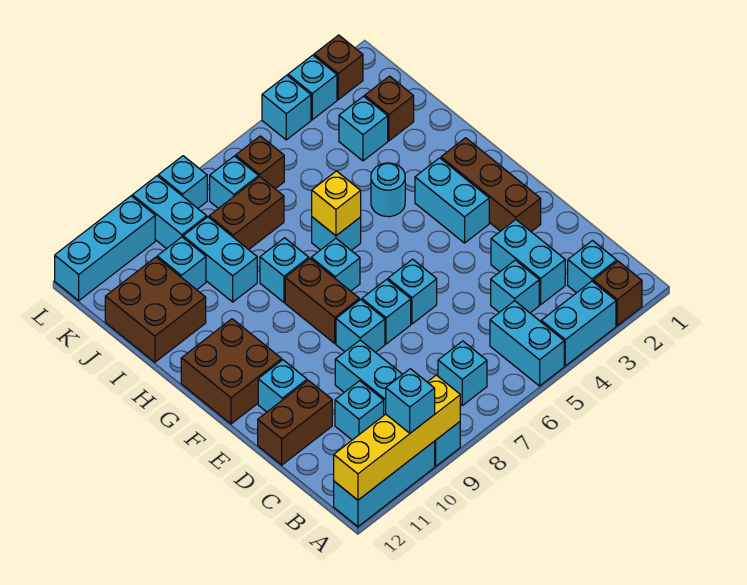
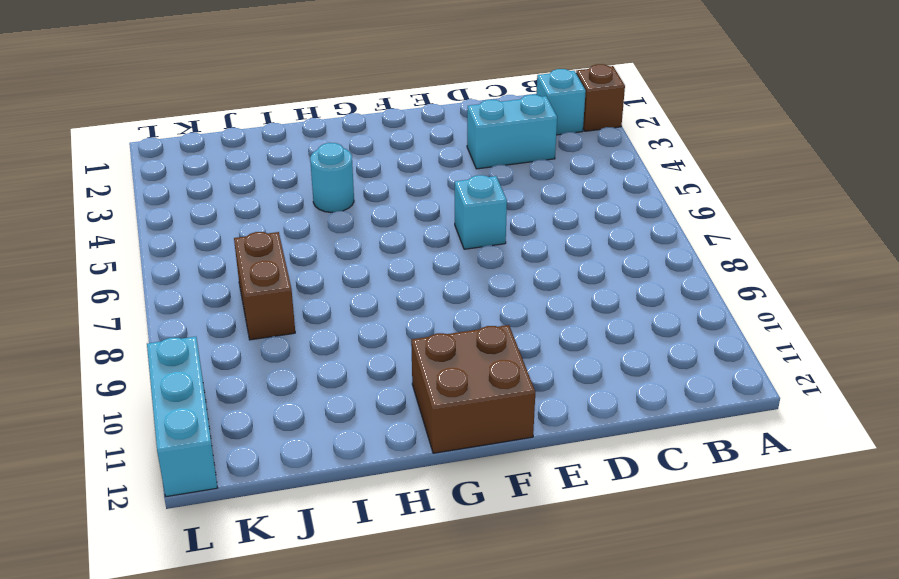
none -> cyan 1x2 brick [541,281,616,366]
none -> cyan 1x2 brick [490,301,564,386]
none -> cyan 1x4 brick [335,340,460,466]
none -> cyan 1x3 brick [334,442,435,527]

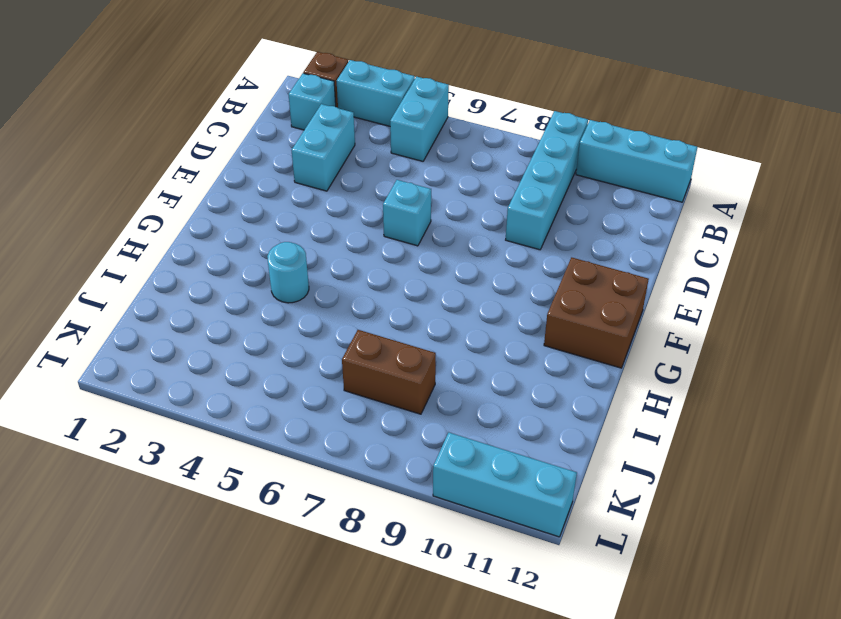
none -> cyan 1x1 brick [438,341,487,405]
none -> cyan 1x1 brick [491,260,539,313]
none -> cyan 1x1 brick [335,381,384,440]
none -> brown 1x2 brick [258,380,332,465]

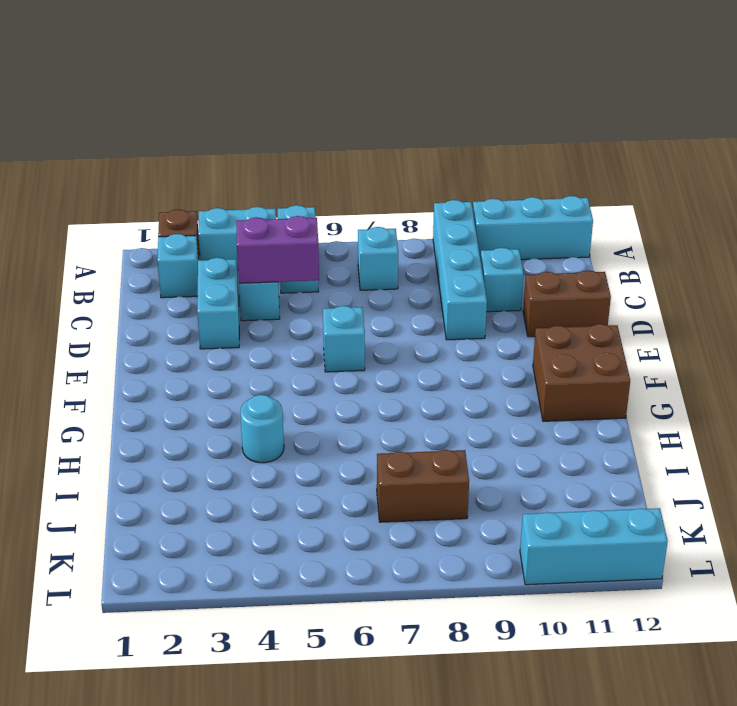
purple 1x2 brick [236,216,319,283] -> none
none -> brown 1x3 brick [441,138,541,232]
none -> cyan 1x1 brick [362,279,411,344]
none -> cyan 1x1 brick [336,300,385,352]
none -> cyan 1x1 brick [258,360,307,412]

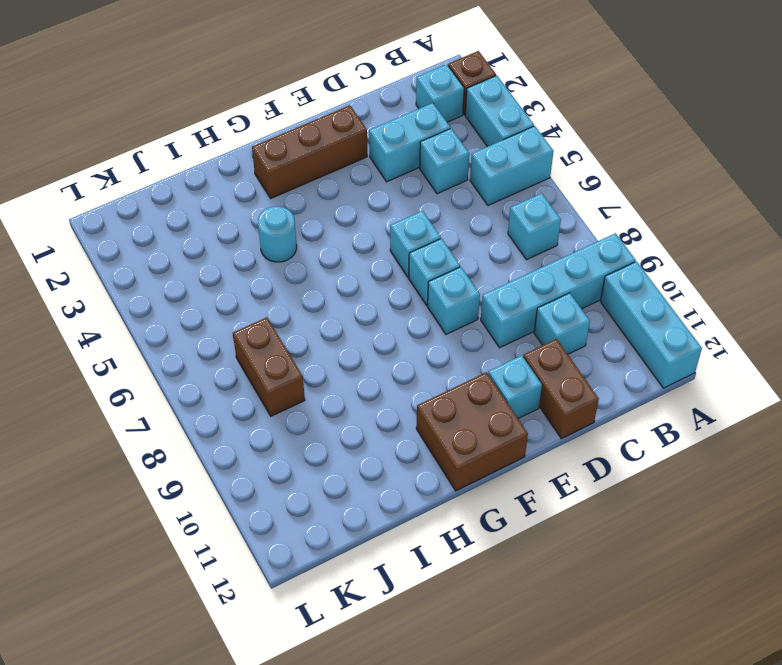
none -> cyan 1x2 brick [415,158,489,243]
none -> brown 1x2 brick [285,259,360,343]
none -> cyan 1x1 brick [311,238,360,291]
none -> cyan 1x1 brick [312,217,361,251]

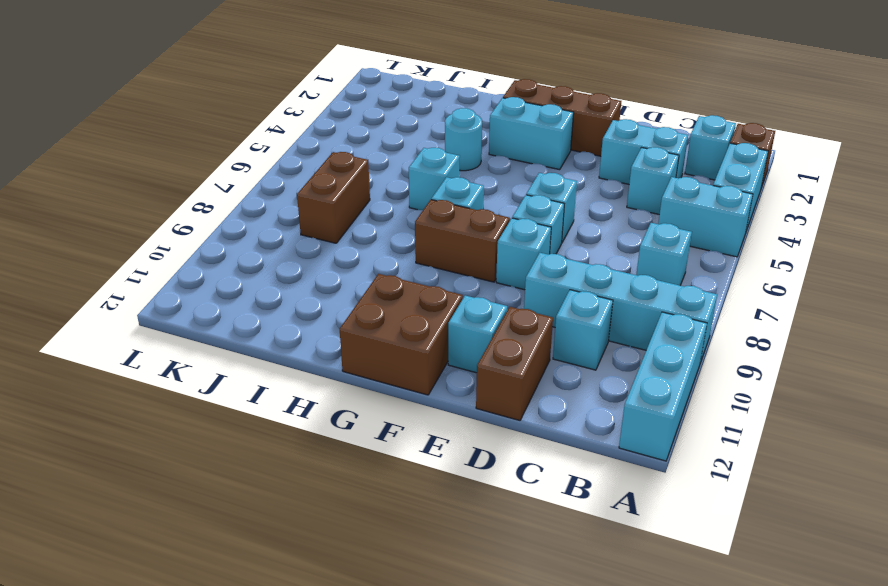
none -> cyan 1x1 brick [260,238,309,302]
none -> cyan 1x2 brick [183,217,257,302]
none -> brown 2x2 brick [105,257,206,362]
none -> brown 1x1 brick [365,76,414,141]

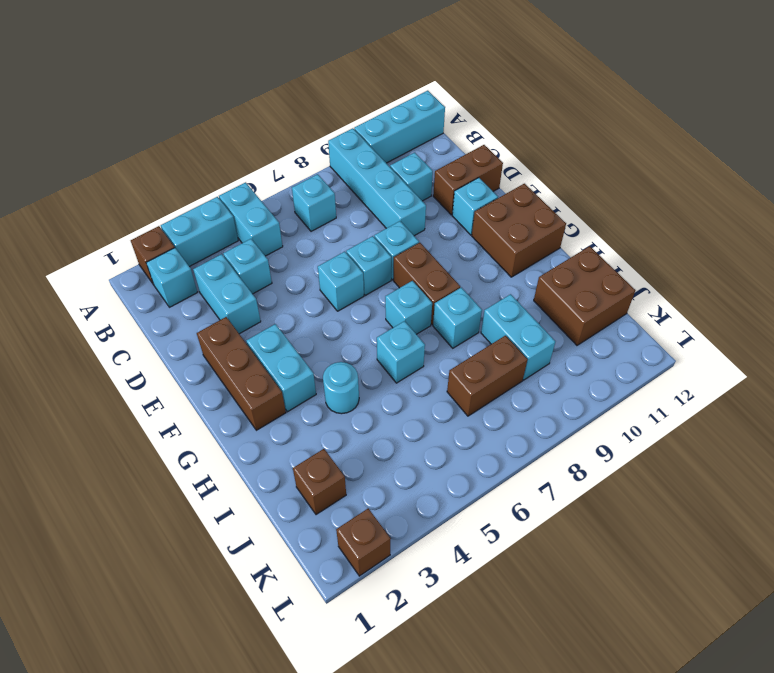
none -> cyan 1x1 brick [339,96,388,161]
none -> cyan 1x1 brick [157,237,206,290]
none -> brown 1x1 brick [236,136,284,189]
none -> cyan 1x1 brick [210,156,259,208]

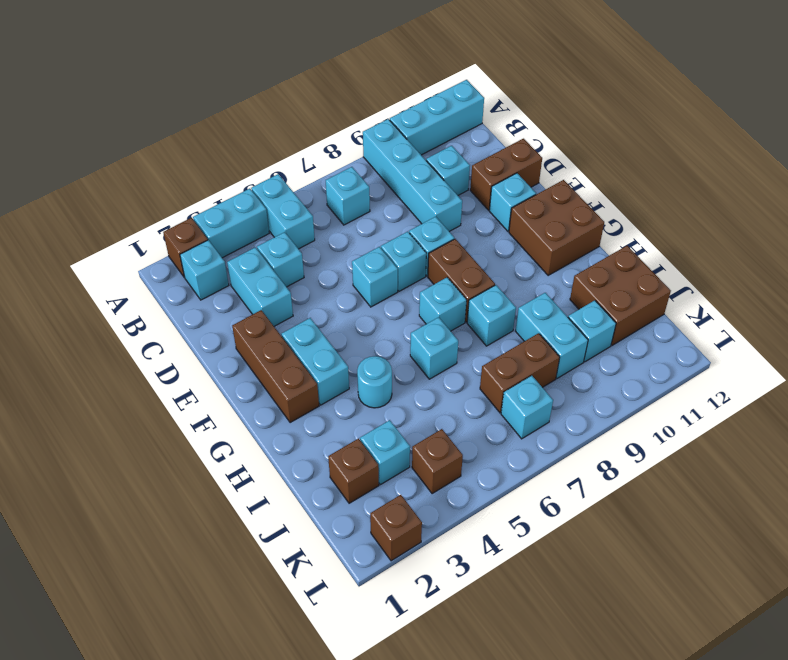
brown 1x1 brick [412,429,463,494] -> brown 1x1 brick moved to [236,136,284,189]
none -> cyan 1x2 brick [132,176,207,249]
none -> cyan 1x1 brick [288,55,337,120]
none -> cyan 1x1 brick [262,75,311,140]
none -> cyan 1x1 brick [158,156,207,208]

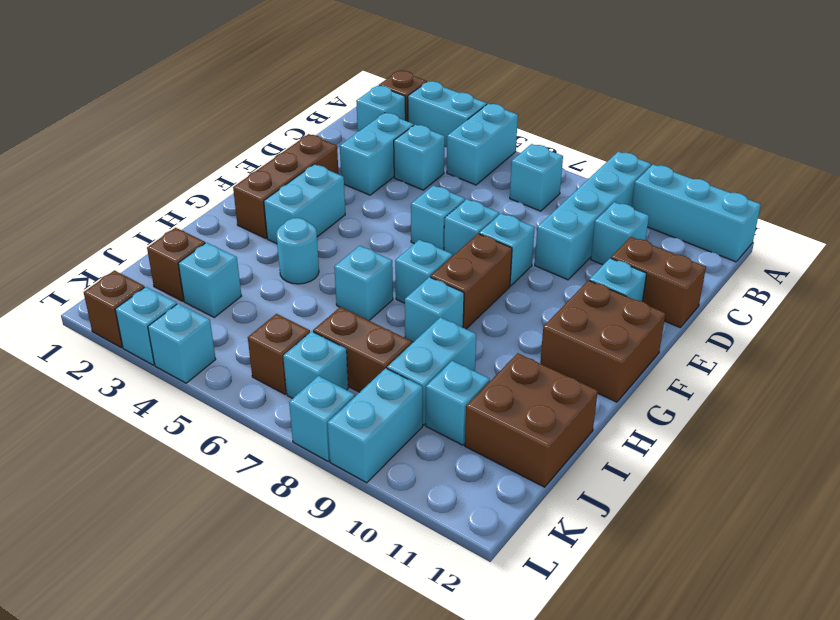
none -> cyan 1x3 brick [55,196,155,301]
none -> yellow 1x4 brick [334,375,460,500]
none -> yellow 1x1 brick [312,171,361,236]
none -> cyan 1x1 brick [386,369,435,433]

